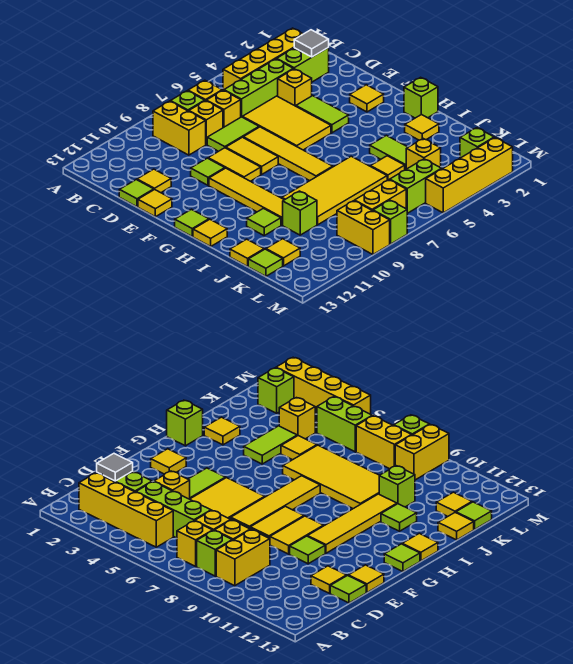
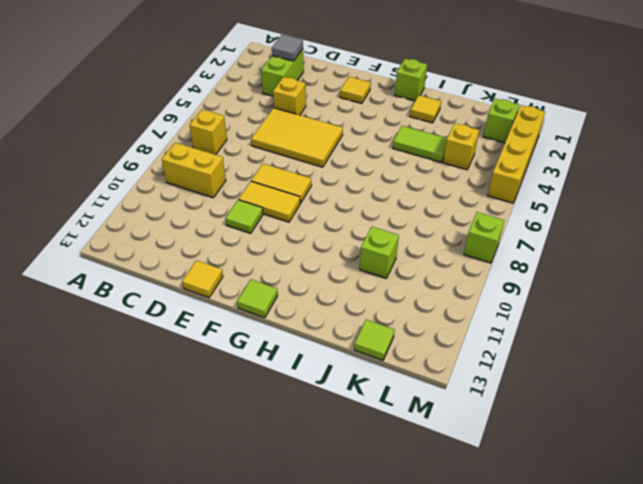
none -> yellow 1x4 brick [223,28,303,90]
none -> lime 1x1 brick [170,91,205,111]
none -> lime 1x3 brick [224,59,293,117]
none -> yellow 1x1 brick [206,90,241,128]

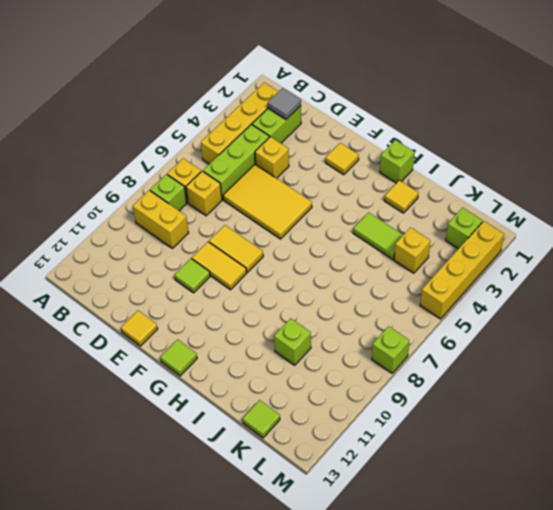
none -> yellow 1x1 brick [189,101,223,145]
none -> lime 1x2 tile [207,117,259,151]
none -> yellow 1x1 tile [137,169,171,193]
none -> lime 1x1 tile [119,180,154,207]

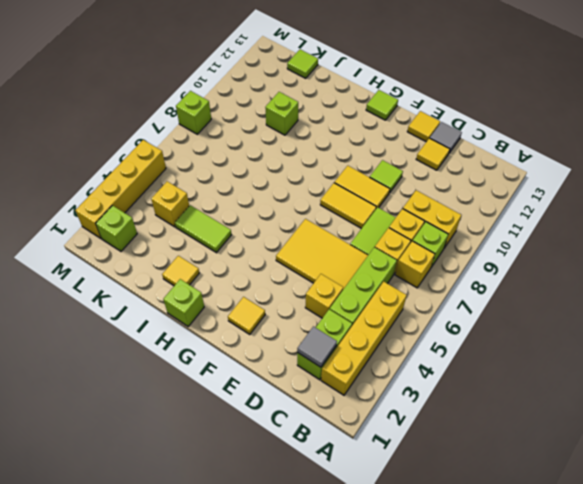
grey 1x1 tile [430,122,462,153] -> lime 1x1 tile [119,180,154,207]
none -> lime 1x2 tile [296,96,349,133]
none -> yellow 1x4 tile [243,127,333,181]
none -> yellow 1x4 tile [209,168,284,225]
none -> yellow 1x1 tile [193,219,227,246]

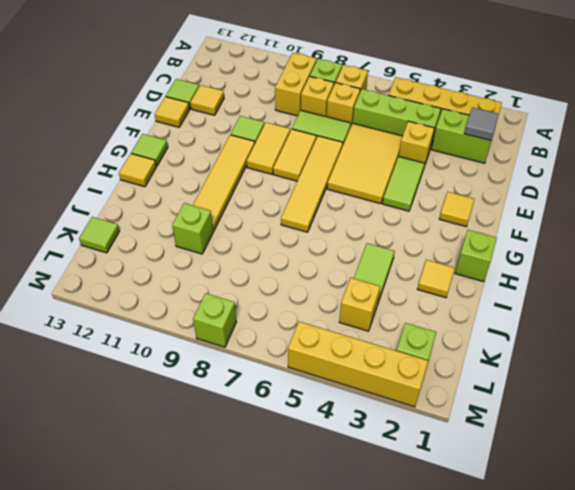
none -> yellow 2x4 tile [282,156,387,225]
none -> lime 1x1 tile [247,208,281,235]
none -> yellow 1x1 tile [370,156,405,180]
none -> yellow 1x1 tile [230,239,264,266]

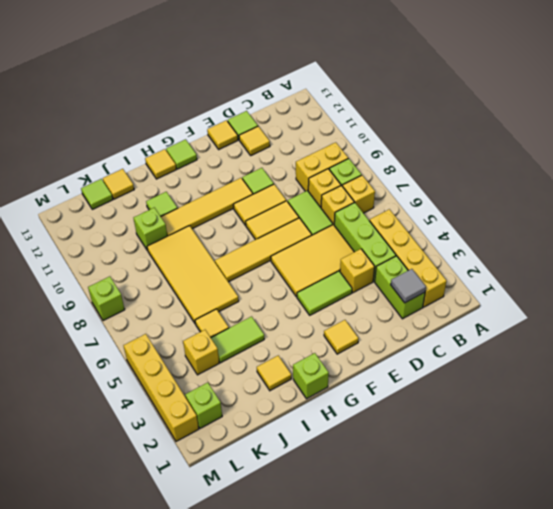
none -> yellow 1x1 tile [266,239,300,266]
none -> lime 1x2 brick [390,159,441,213]
none -> yellow 1x2 brick [355,180,406,211]
none -> yellow 1x2 brick [337,201,390,254]

